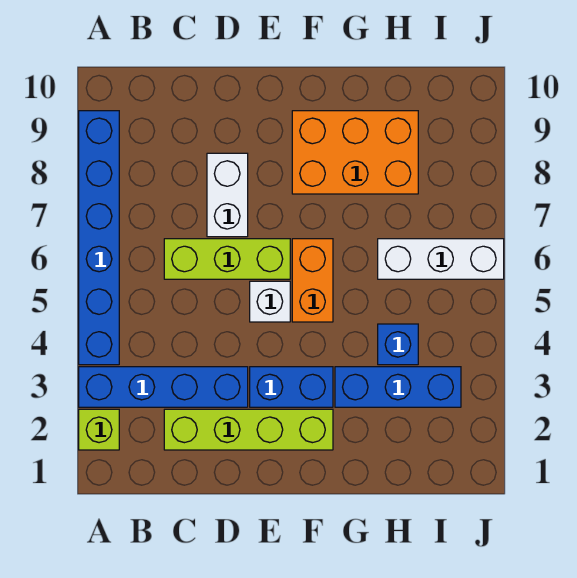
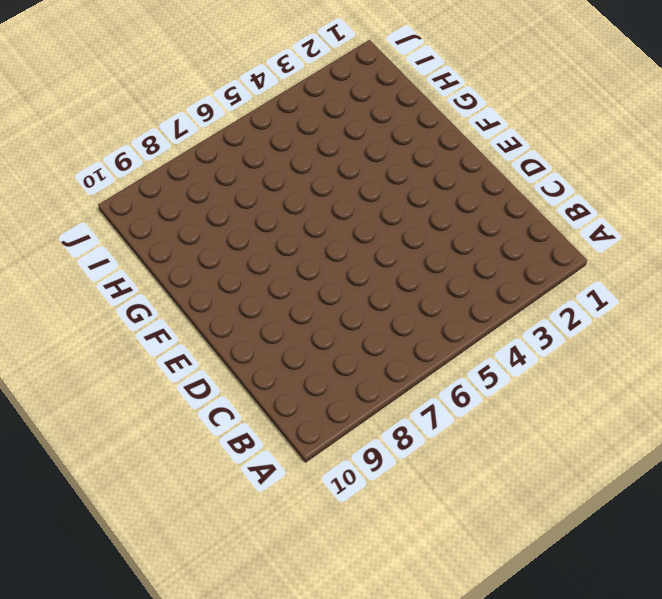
none -> lime 1x1 brick [79,409,119,450]
none -> blue 1x4 brick [79,367,248,407]
none -> blue 1x6 brick [79,111,119,365]

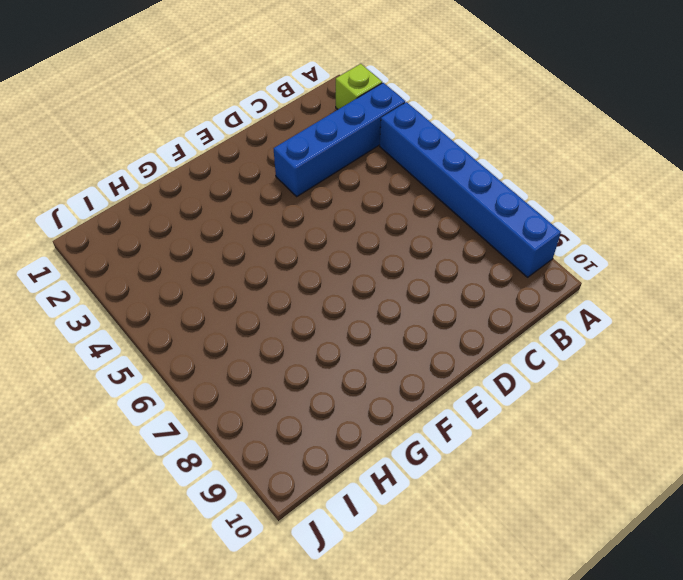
none -> lime 1x4 brick [164,409,333,450]
none -> lime 1x3 brick [164,239,290,279]
none -> white 1x2 brick [207,153,248,237]

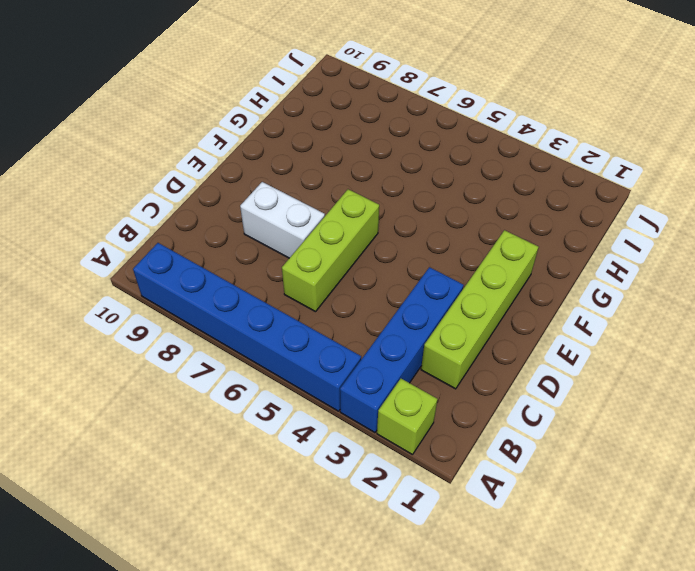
none -> blue 1x2 brick [250,367,333,407]
none -> white 1x1 brick [250,281,290,322]
none -> orange 1x2 brick [292,239,333,322]

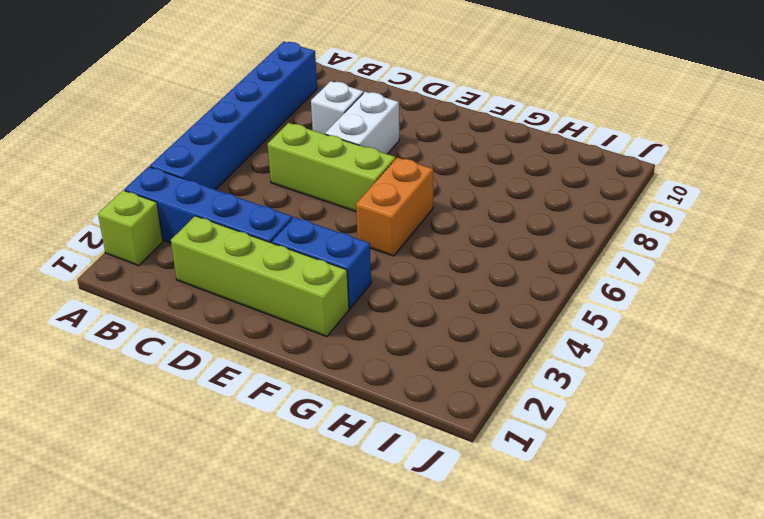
white 1x1 brick [311,81,363,134] -> white 1x1 brick moved to [250,281,290,322]
none -> orange 2x3 brick [292,111,418,194]
none -> blue 1x3 brick [335,367,461,407]
none -> blue 1x1 brick [378,324,418,365]

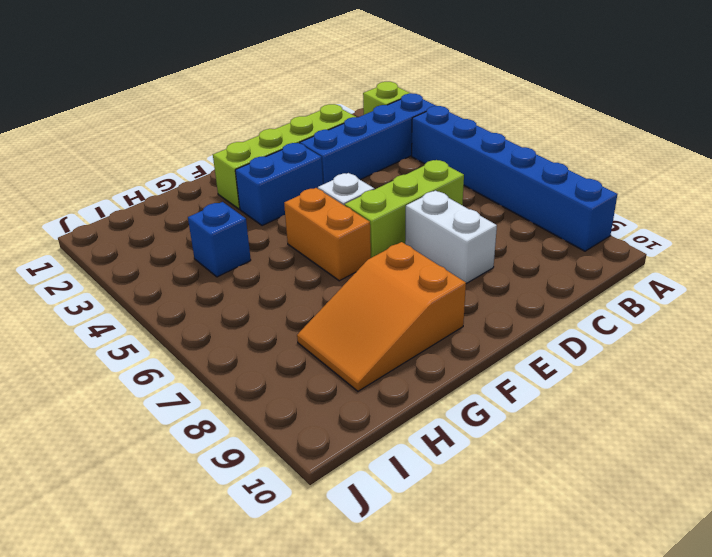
orange 2x3 slope [297,242,466,391] -> orange 2x3 brick [292,111,418,194]
none -> blue 1x3 brick [335,367,461,407]
none -> white 1x3 brick [378,239,504,279]

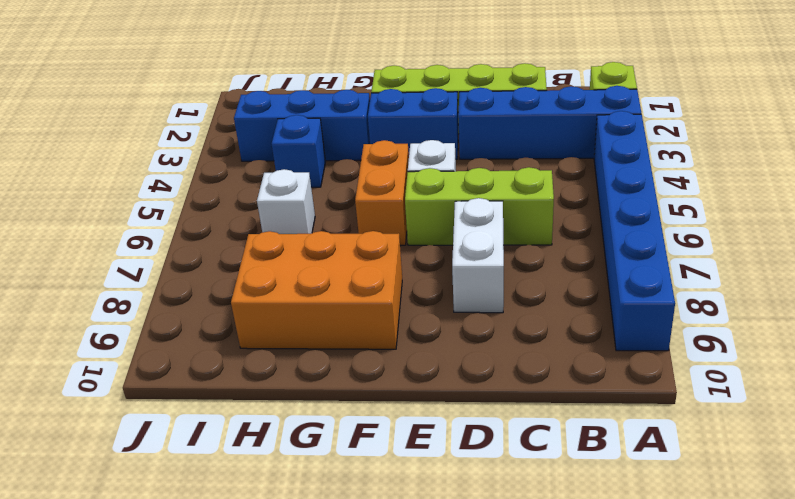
white 1x1 brick [257,169,315,234] -> white 1x3 brick [378,239,504,279]

